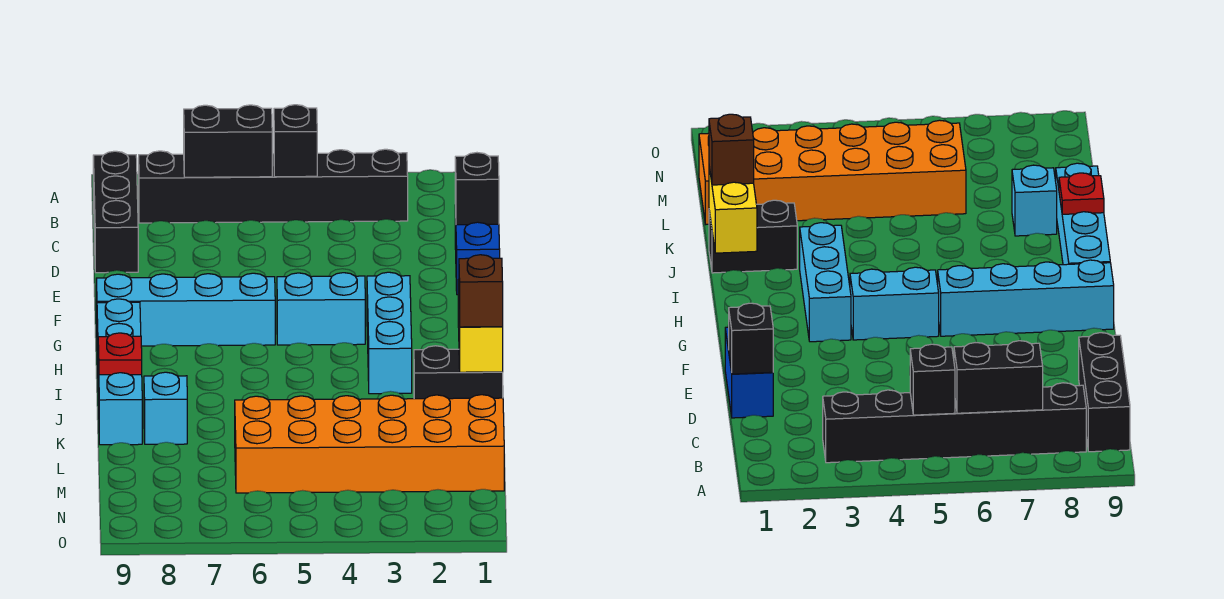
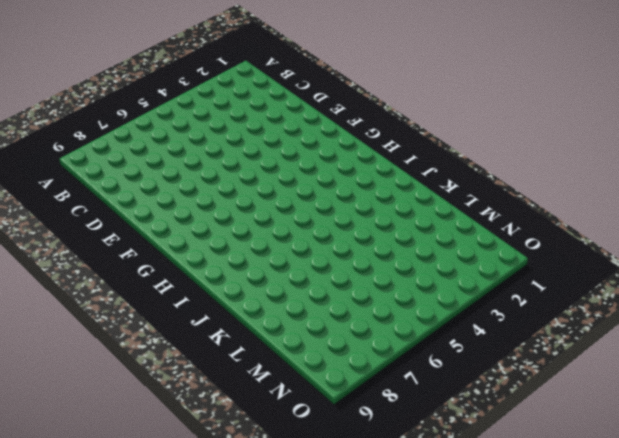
none -> black 1x6 brick [139,149,408,223]
none -> black 1x3 brick [93,151,138,273]
none -> blue 1x2 brick [455,205,500,295]

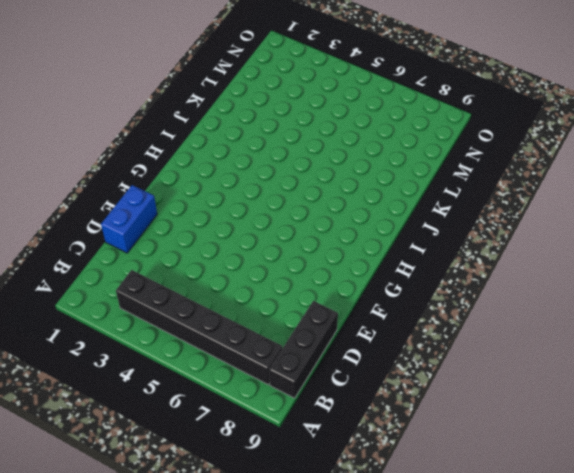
none -> cyan 1x3 brick [367,272,412,394]
none -> cyan 1x2 brick [277,273,365,345]
none -> cyan 1x4 brick [96,273,275,346]

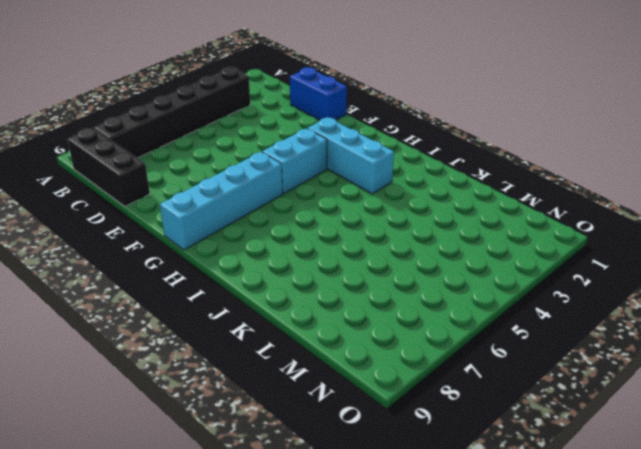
none -> cyan 1x4 brick [97,299,142,445]
none -> black 1x2 brick [414,346,503,399]
none -> cyan 1x1 brick [144,372,187,444]

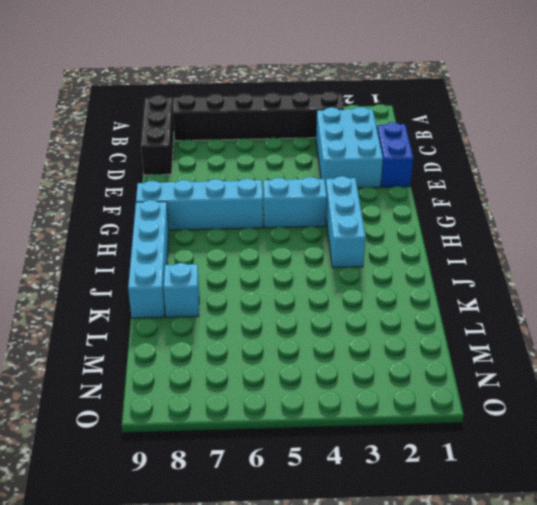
cyan 2x3 brick [316,107,383,188] -> none
none -> black 1x2 brick [414,346,503,399]
none -> orange 2x6 brick [235,395,504,493]
none -> black 1x1 brick [274,105,317,177]

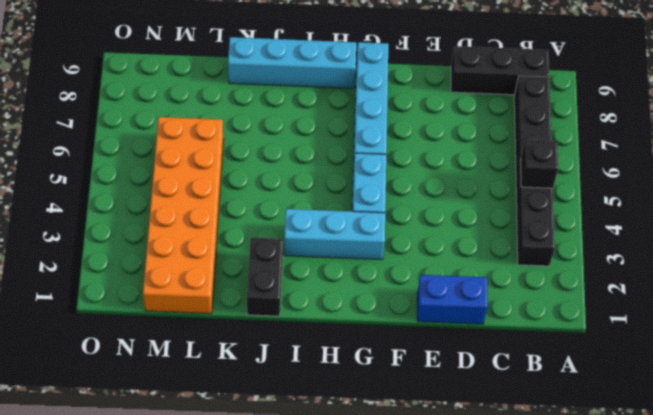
none -> cyan 1x1 brick [144,372,187,444]
none -> black 1x2 brick [184,105,272,177]
none -> black 1x1 brick [455,153,499,225]

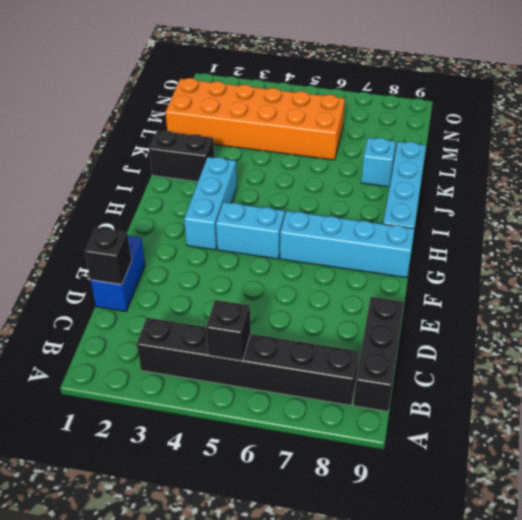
none -> black 1x2 brick [184,105,272,177]
none -> yellow 1x2 brick [458,280,503,372]
none -> red 1x1 plate [98,333,142,375]

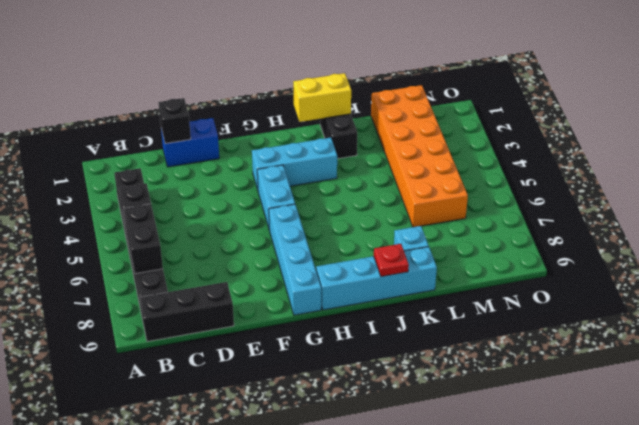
none -> brown 1x1 brick [459,255,503,327]

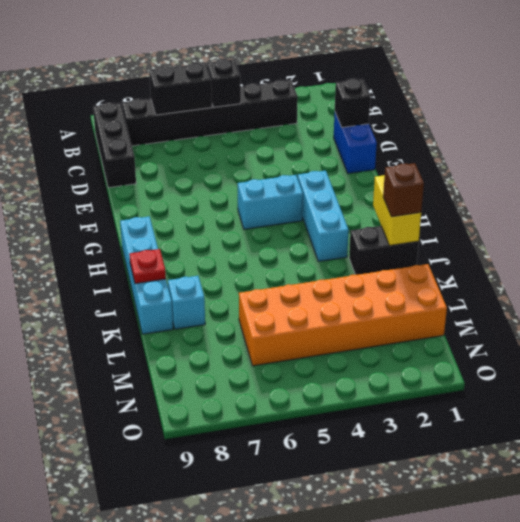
none -> cyan 1x4 brick [96,273,275,346]

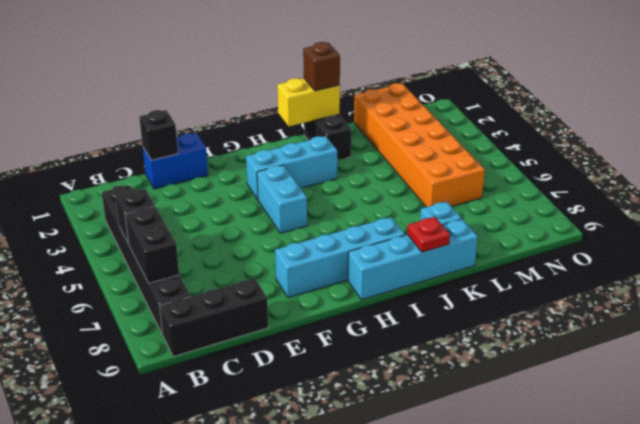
cyan 1x4 brick [275,217,405,298] -> cyan 1x4 brick turned to [96,273,275,346]

